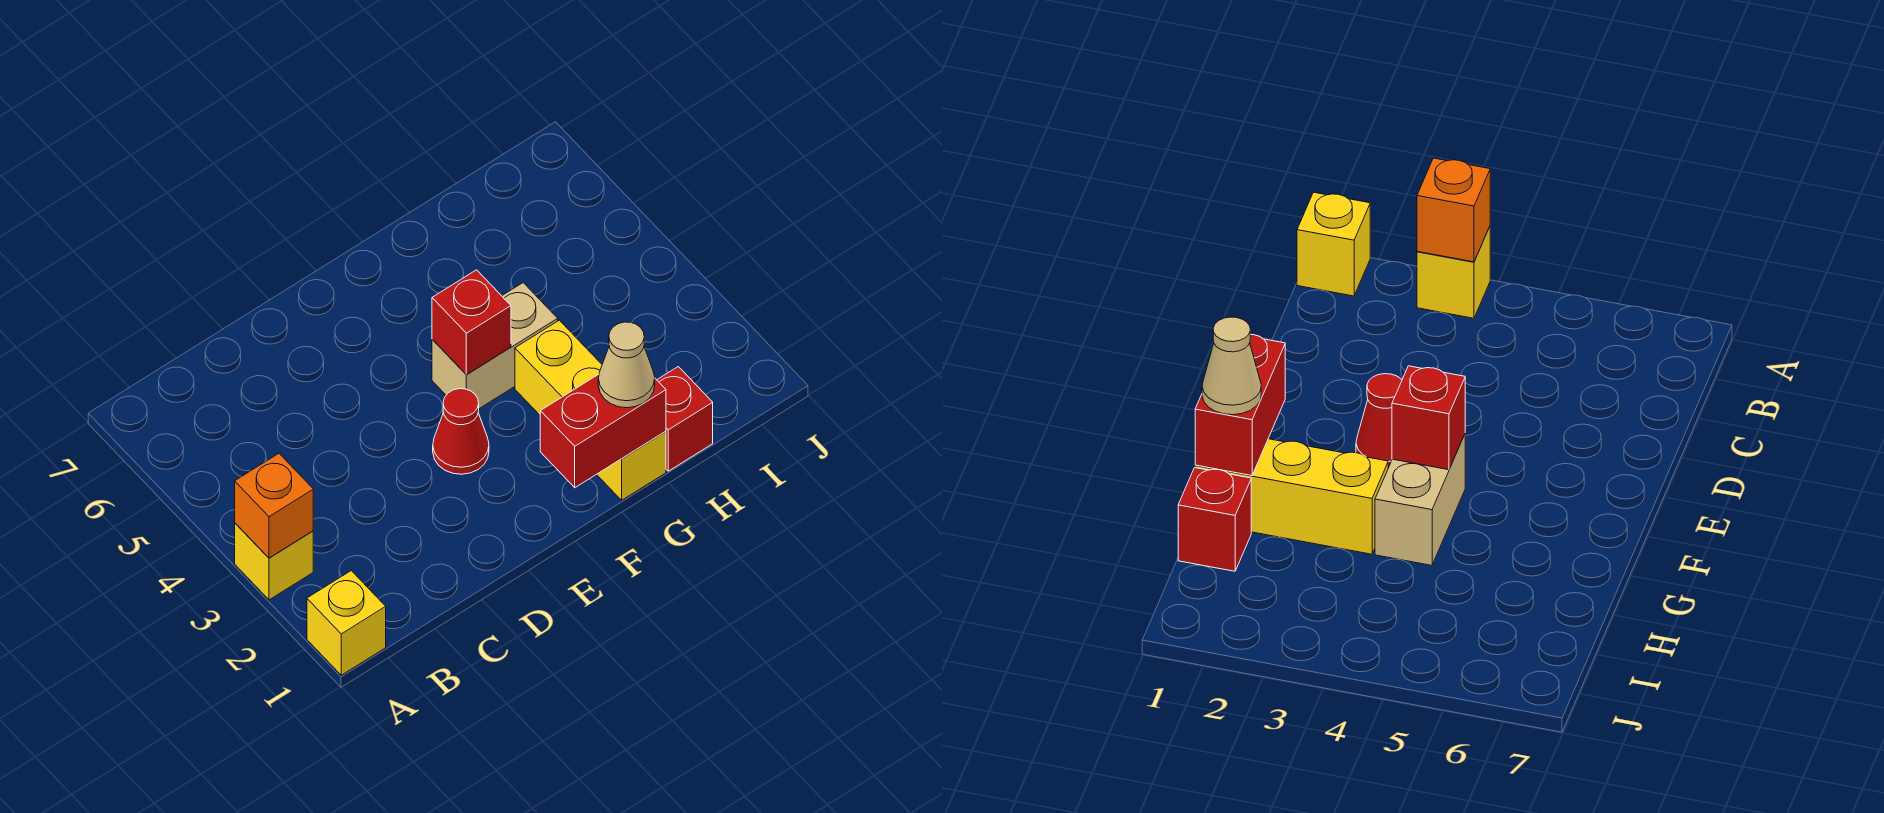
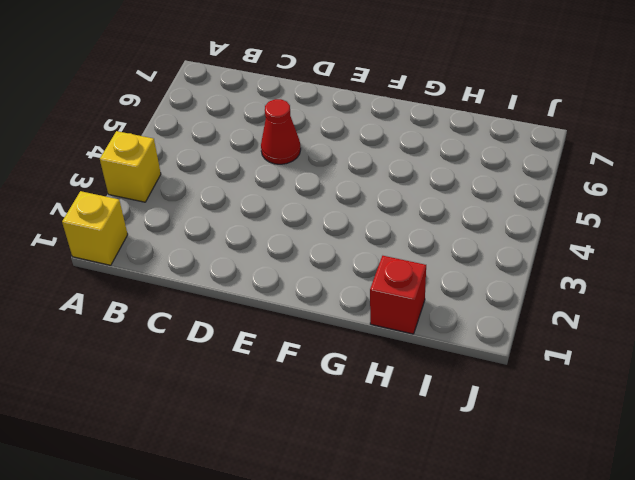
red 1x1 cone [261,99,301,164] -> red 1x1 cone moved to [433,389,489,474]
none -> tan 1x2 brick [432,283,558,409]
none -> yellow 1x3 brick [515,320,666,500]

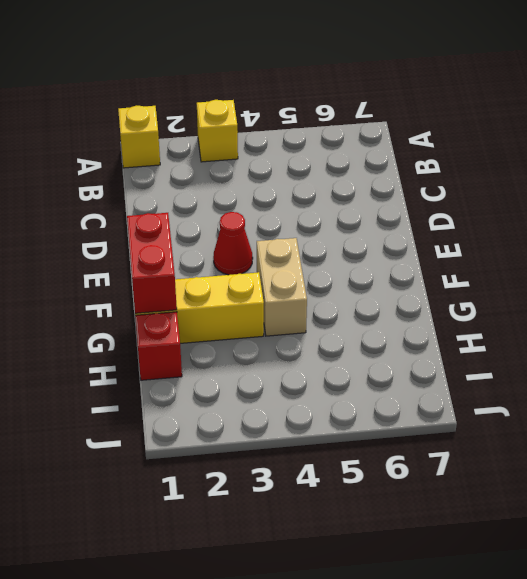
none -> orange 1x1 brick [235,454,313,558]
none -> red 1x1 brick [432,270,511,375]

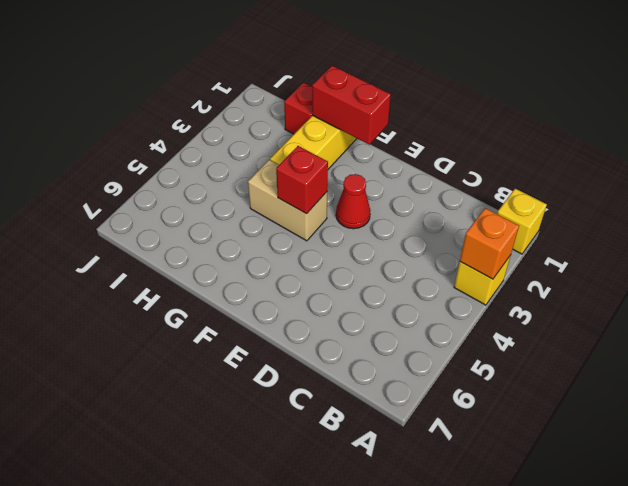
none -> tan 1x1 cone [598,322,655,408]

